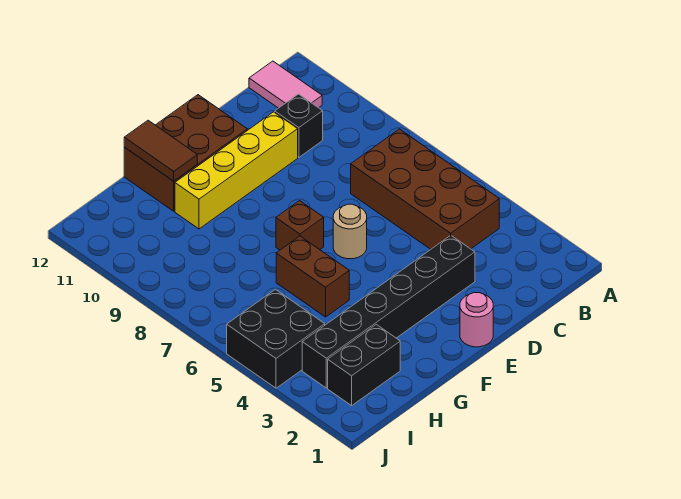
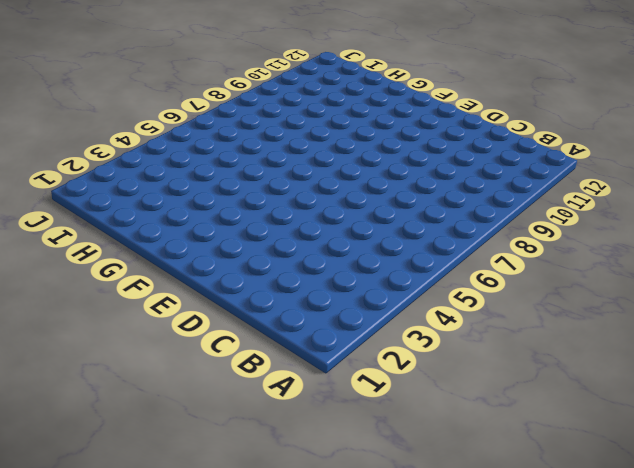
none -> brown 2x4 brick [351,129,499,249]
none -> pink 1x2 tile [249,61,322,108]
none -> black 1x1 brick [275,94,323,157]

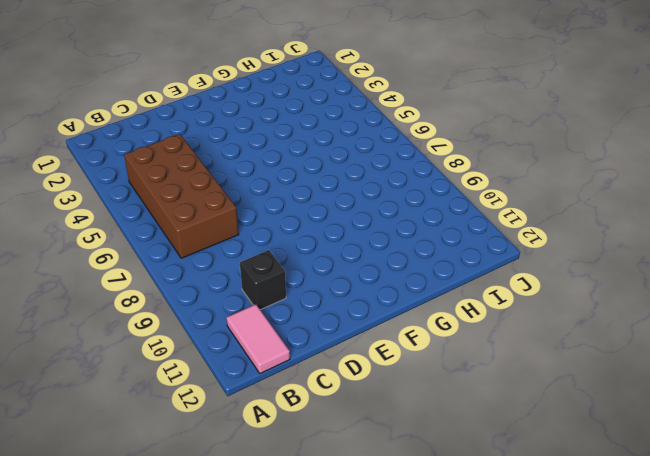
none -> black 1x6 brick [302,235,475,388]
none -> yellow 1x4 brick [175,112,298,229]
none -> pink 1x1 round brick [460,293,493,347]

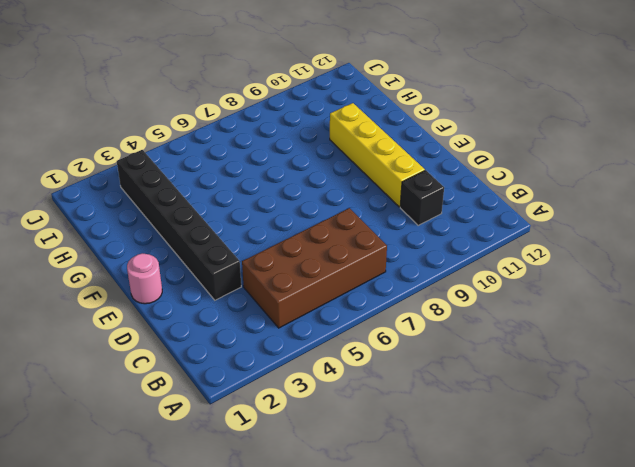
none -> pink 1x2 tile [249,61,322,108]
none -> tan 1x1 round brick [333,204,367,259]
none -> brown 2x3 brick [124,95,247,211]

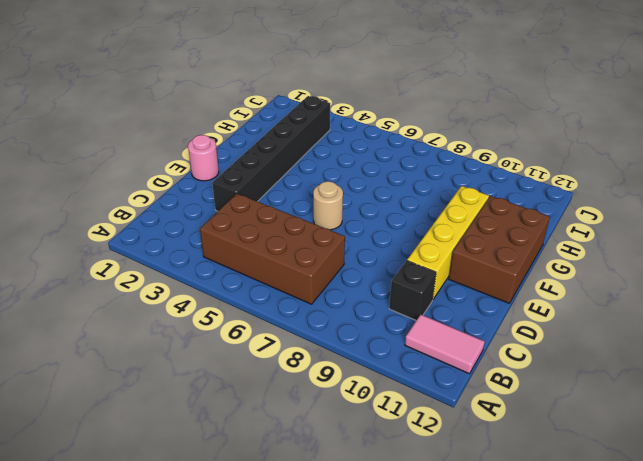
none -> brown 1x1 brick [276,201,324,250]
none -> brown 1x2 brick [276,236,349,317]
none -> black 1x2 brick [328,324,400,406]

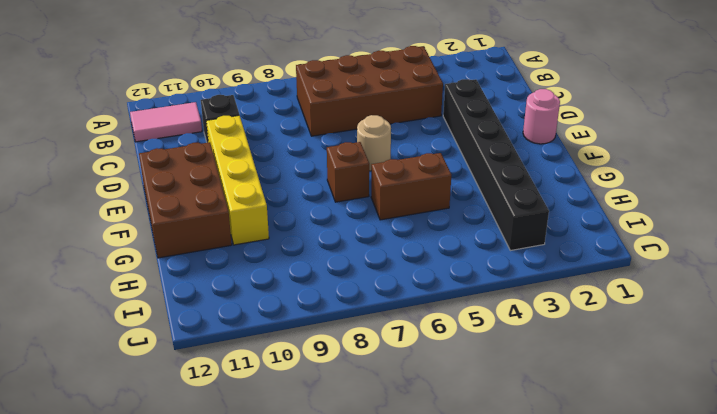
none -> black 1x2 brick [328,324,400,406]
none -> black 2x2 brick [227,289,325,388]
none -> brown 1x2 tile [124,120,197,181]

